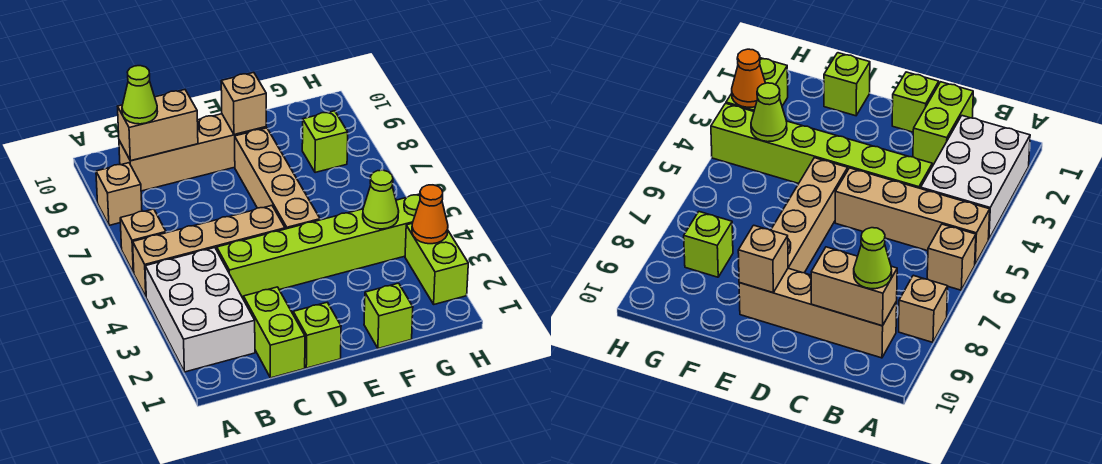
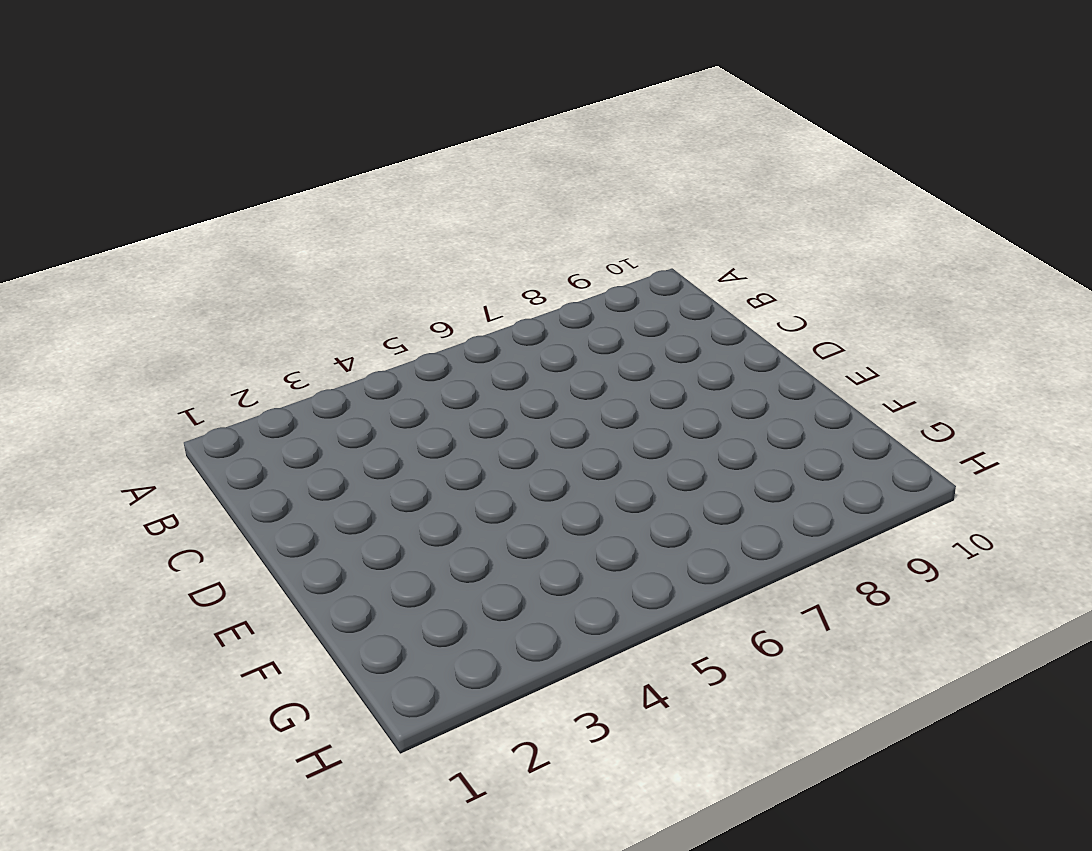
none -> white 2x3 brick [145,248,255,372]
none -> tan 1x4 brick [133,206,285,296]
none -> tan 1x1 brick [120,209,166,273]

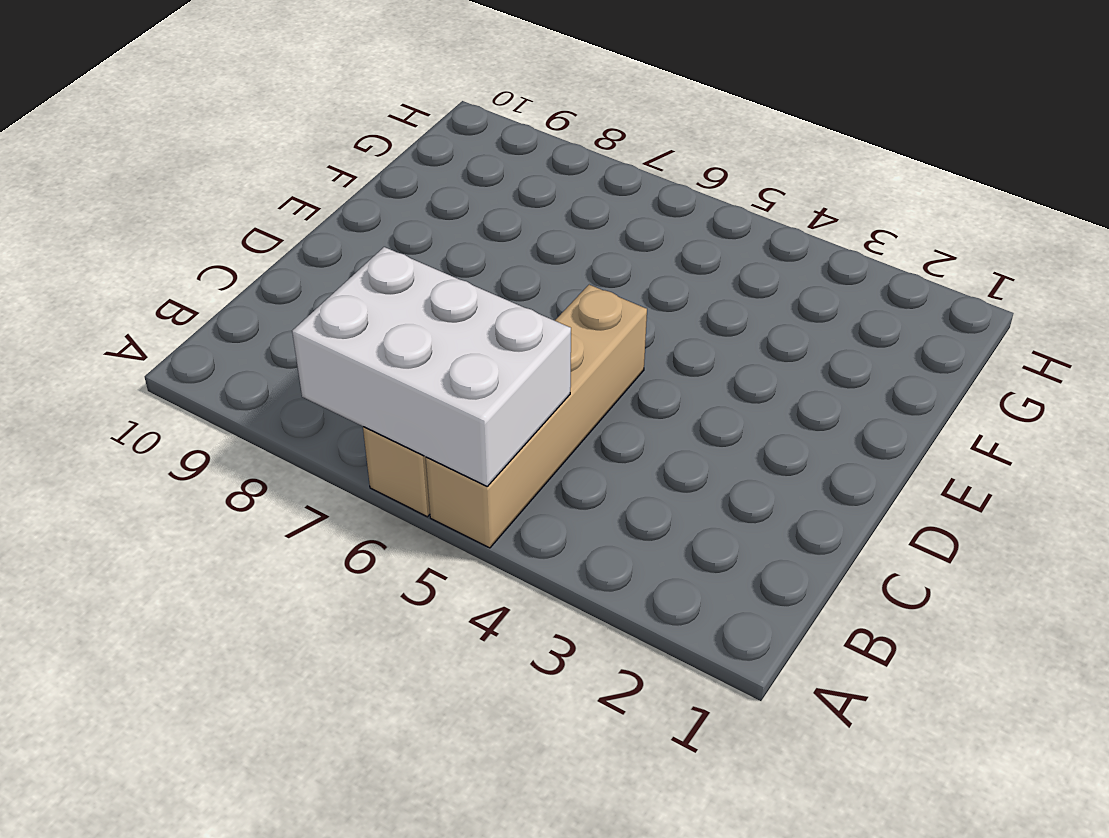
white 2x3 brick [292,247,571,486] -> white 2x3 brick moved to [145,248,255,372]
none -> tan 1x1 brick [96,163,142,225]
none -> tan 1x4 brick [119,114,266,191]
none -> lime 1x2 brick [243,287,305,378]

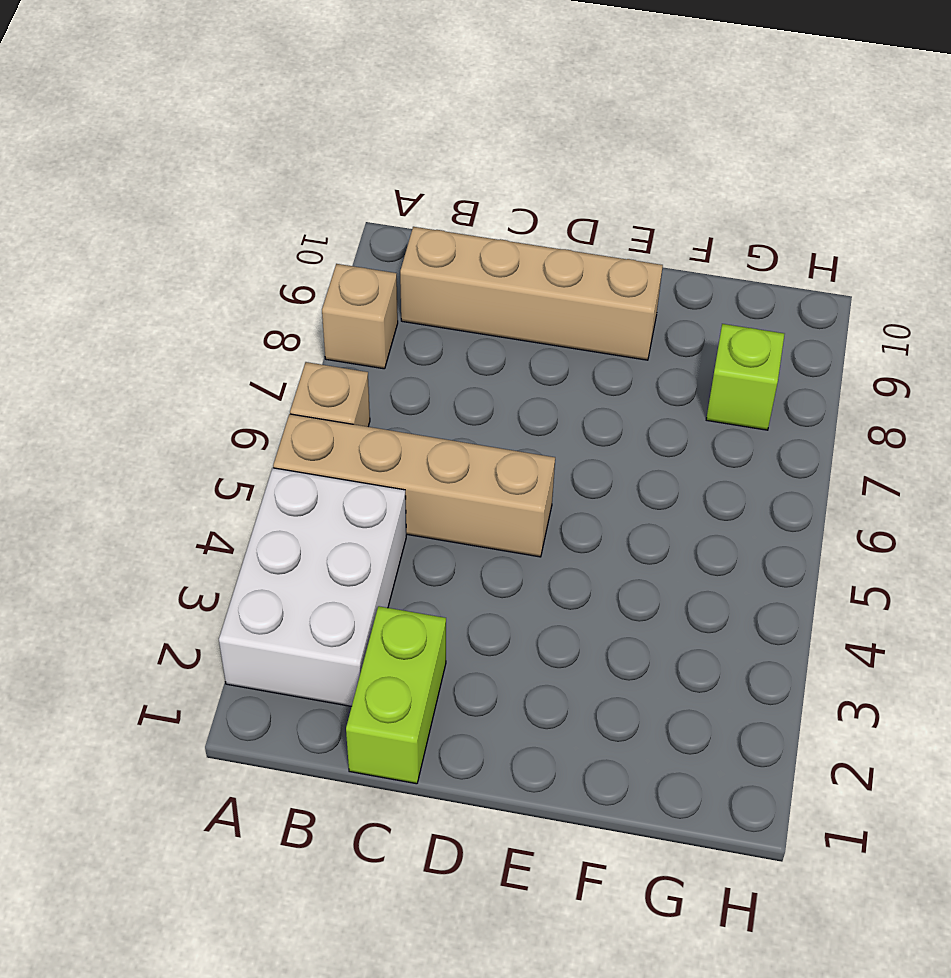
none -> lime 1x6 brick [217,194,420,299]
none -> lime 1x1 brick [293,302,341,368]
none -> tan 1x4 brick [235,128,320,229]

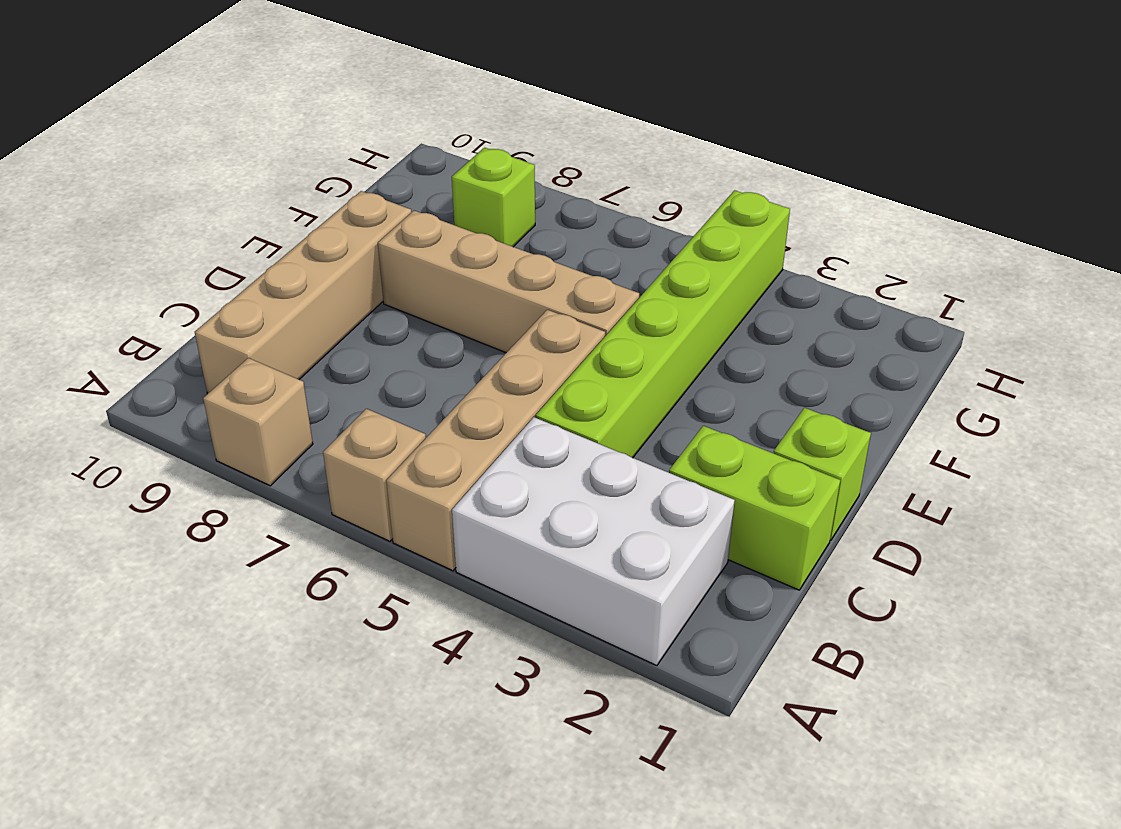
none -> lime 1x1 brick [364,283,413,349]
none -> lime 1x2 brick [405,224,468,304]
none -> tan 1x2 brick [118,90,198,161]

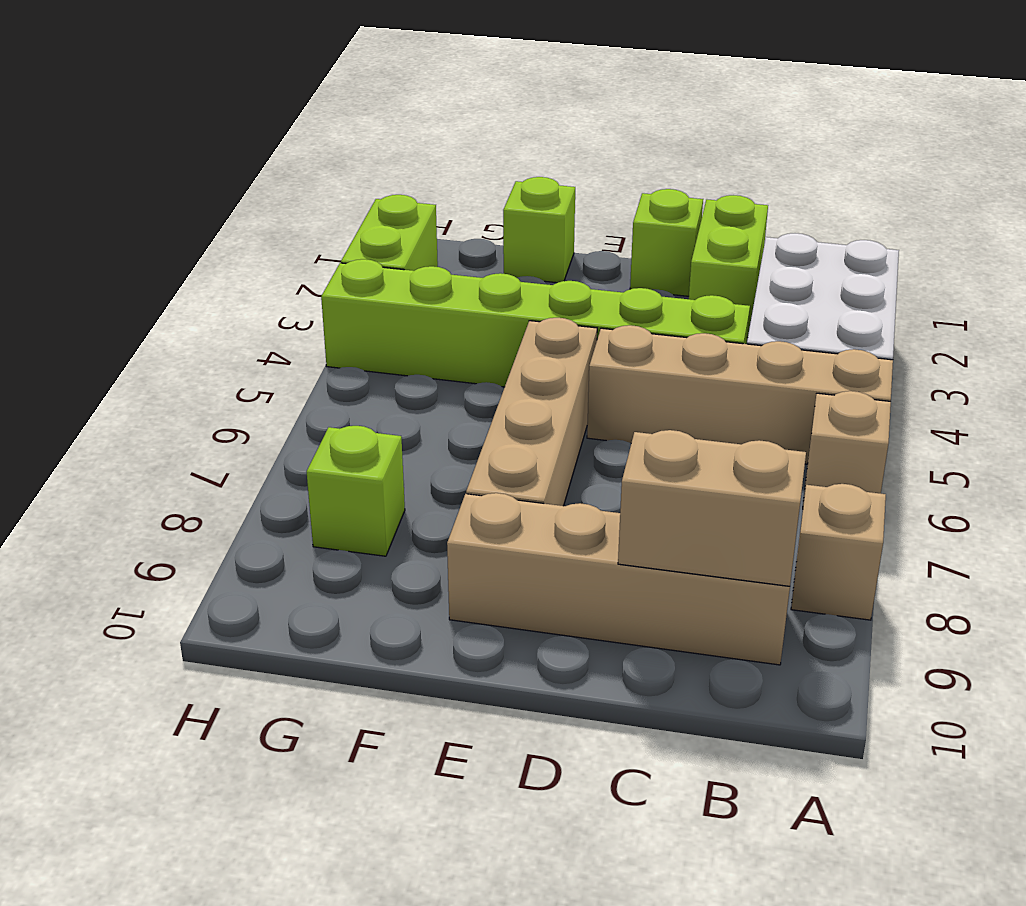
none -> tan 1x1 brick [221,72,266,135]
none -> lime 1x1 cone [363,170,399,229]
none -> orange 1x1 cone [412,185,448,244]

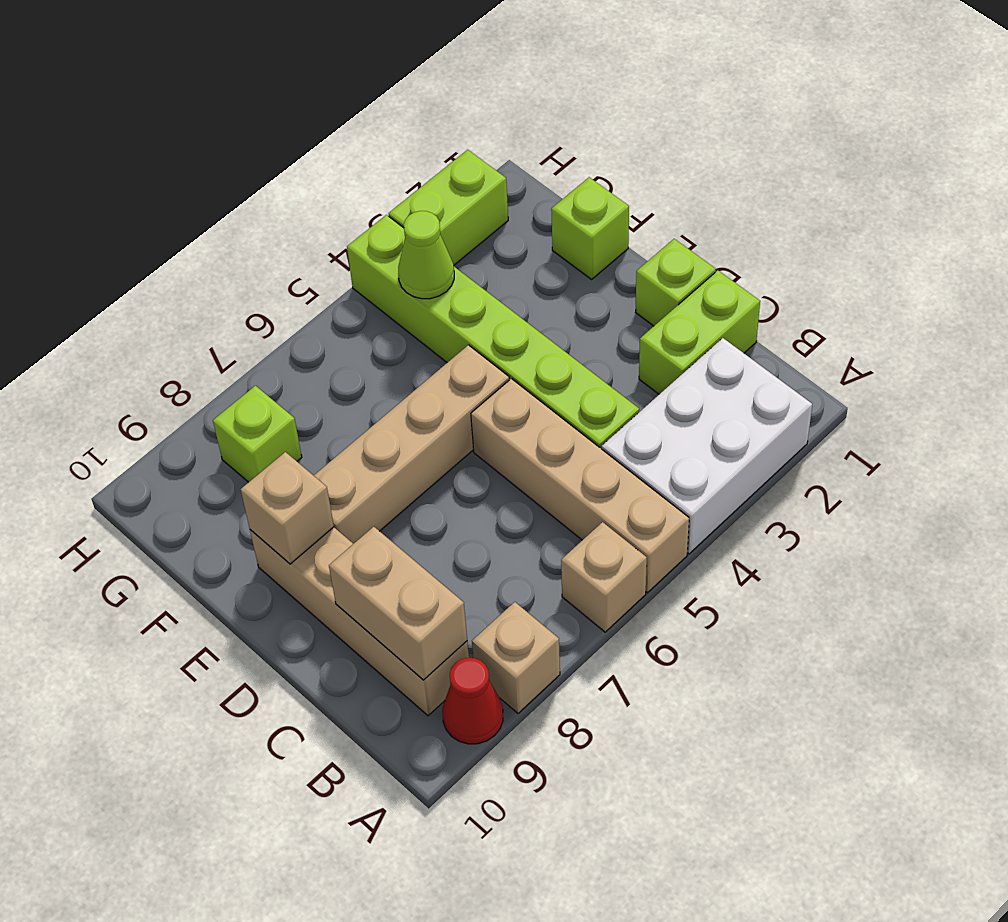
red 1x1 cone [442,658,503,744] -> none
none -> orange 1x1 cone [412,185,448,244]
none -> lime 1x1 cone [122,66,158,124]

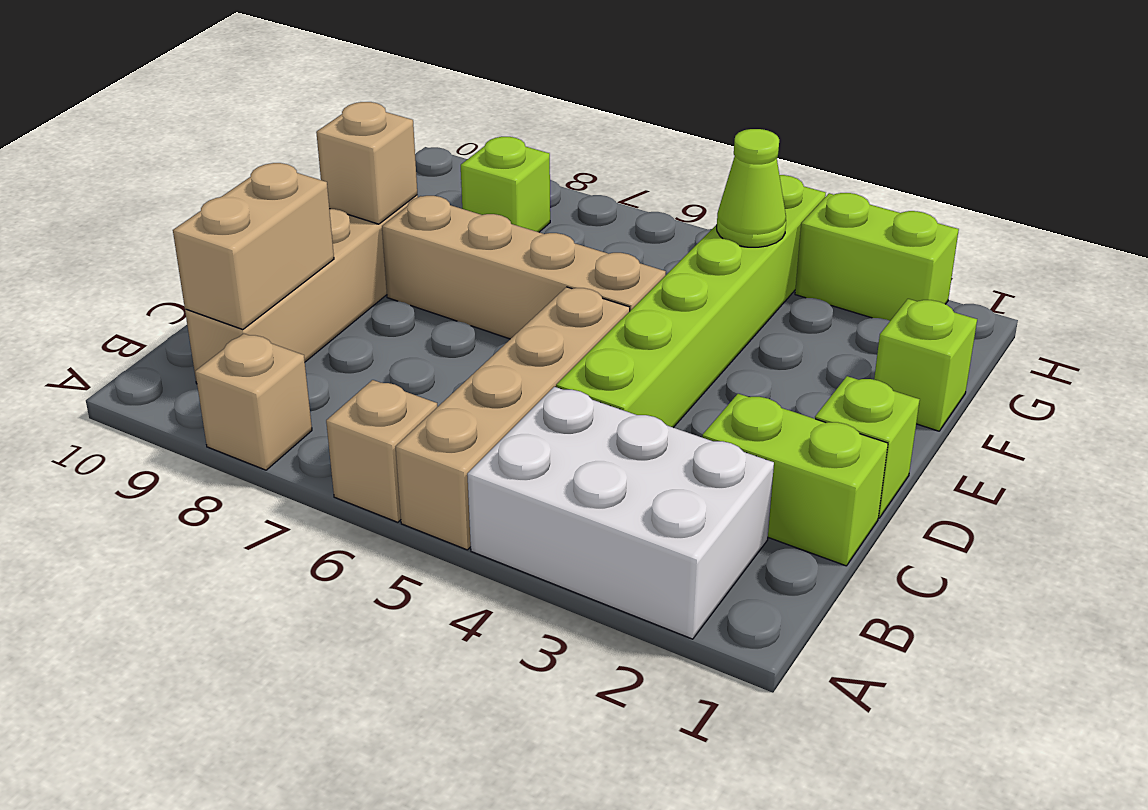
none -> orange 1x1 cone [412,185,448,244]
none -> lime 1x1 cone [122,66,158,124]

